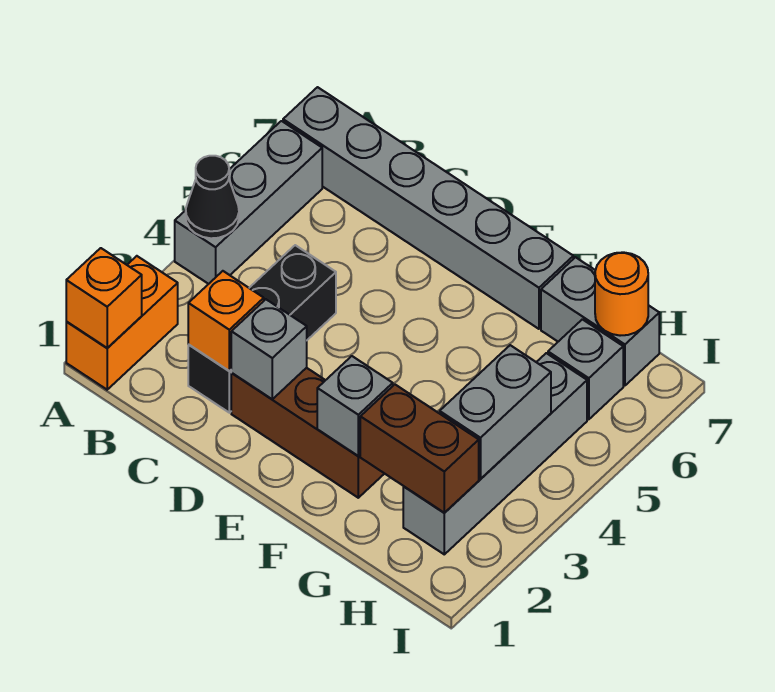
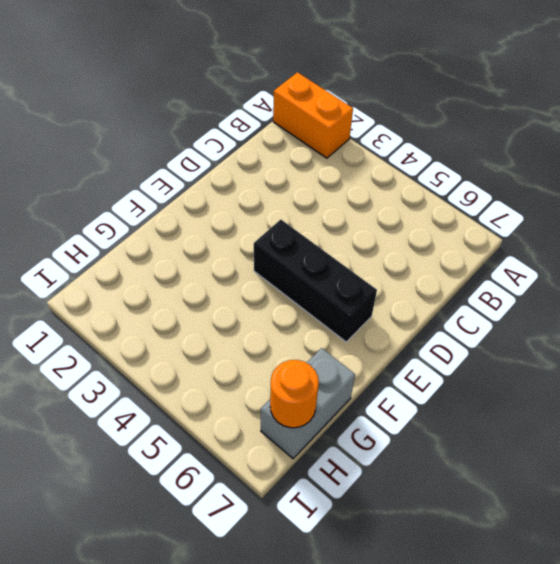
black 1x3 brick [254,220,377,342] -> black 1x3 brick moved to [188,245,336,413]
none -> grey 1x3 brick [175,121,322,284]
none -> grey 1x6 brick [283,87,573,329]
none -> brown 1x3 brick [231,368,384,498]

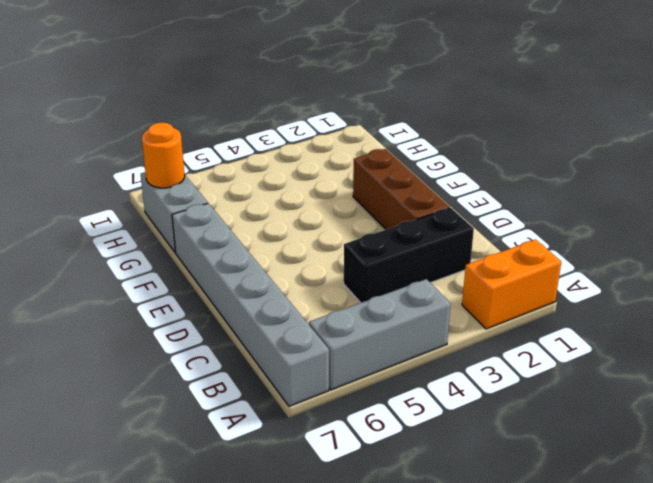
none -> grey 1x4 brick [403,353,587,554]
none -> grey 1x1 brick [548,319,623,419]
none -> orange 1x1 brick [66,248,142,348]

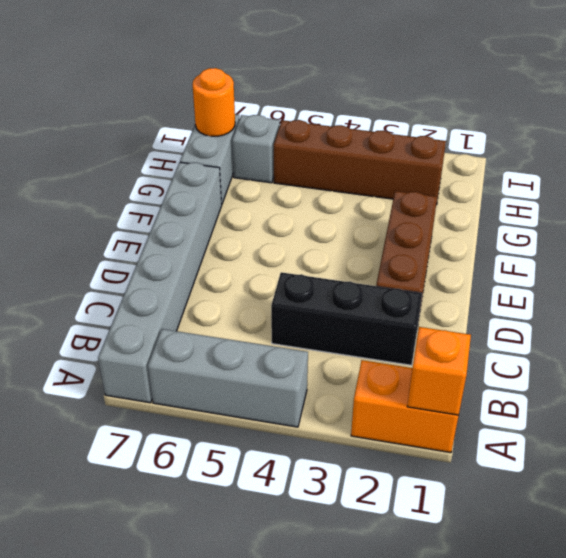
brown 1x4 brick [274,120,446,205] -> grey 1x4 brick [403,353,587,554]
none -> black 1x1 cone [186,156,239,238]
none -> orange 1x1 brick [188,271,264,371]
none -> grey 1x1 brick [231,299,307,399]

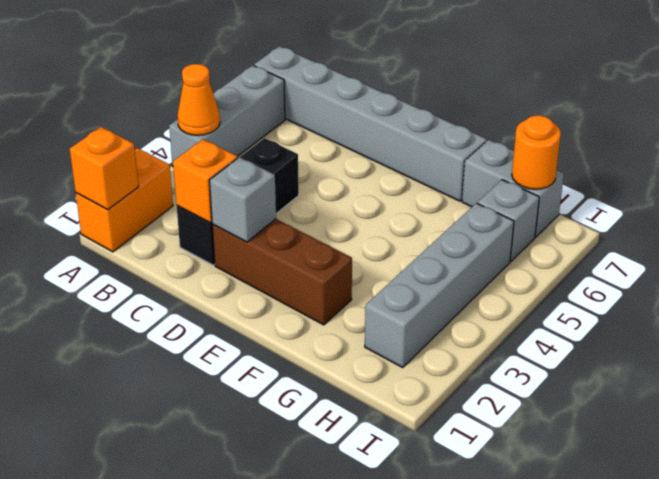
orange 1x1 cone [177,64,220,135] -> black 1x1 cone [186,156,239,238]
none -> grey 1x1 brick [317,356,393,456]
none -> brown 1x2 brick [360,385,479,513]
none -> grey 1x2 brick [440,345,551,479]

